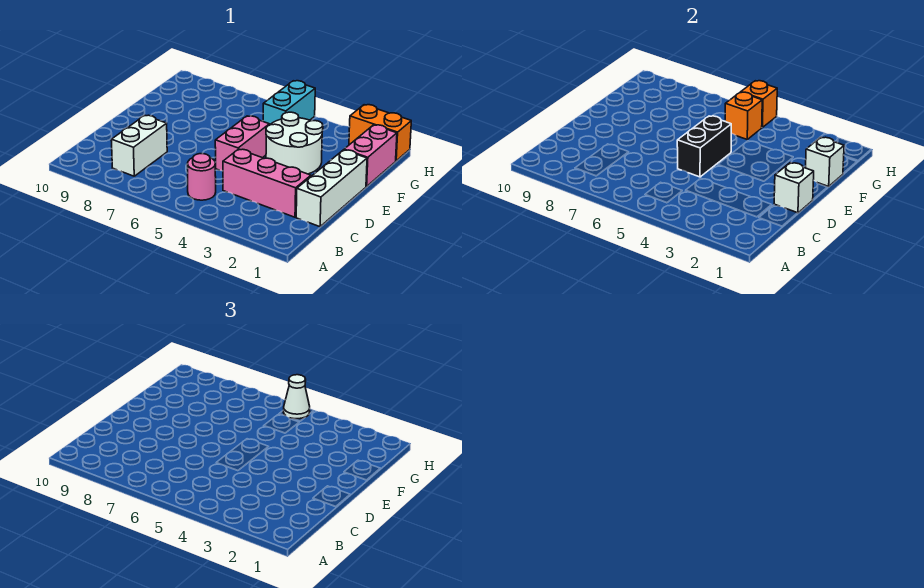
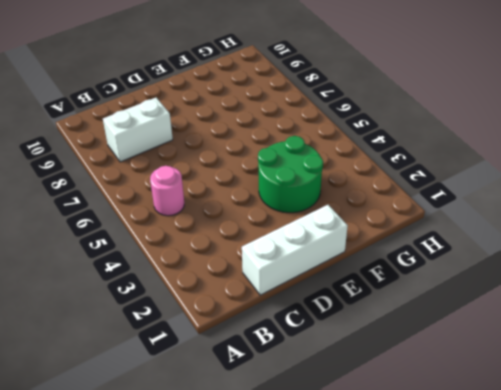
green 2x2 round brick [258,136,323,213] -> white 2x2 round brick [266,112,323,174]
none -> pink 1x3 brick [223,149,311,217]
none -> pink 1x2 brick [215,116,269,171]
none -> pink 1x2 brick [344,125,397,186]

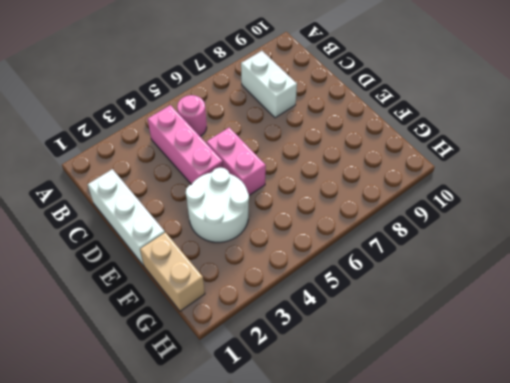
pink 1x3 brick [148,105,223,184] -> pink 1x3 brick turned to [223,149,311,217]
tan 1x2 brick [140,232,205,311] -> pink 1x2 brick [344,125,397,186]
none -> cyan 1x2 brick [263,81,315,125]
none -> orange 1x2 brick [349,105,411,161]
none -> white 1x1 brick [774,163,814,213]

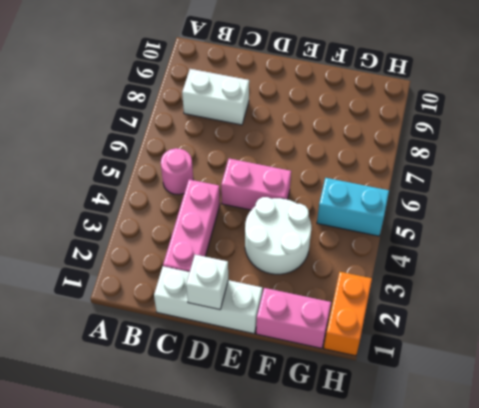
none -> black 1x2 brick [677,116,731,177]
none -> white 1x1 brick [806,137,844,186]
none -> orange 1x1 brick [725,92,762,139]

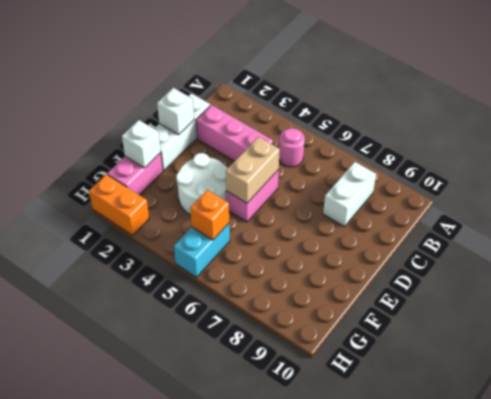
tan 1x2 brick [226,137,280,203] -> black 1x2 brick [677,116,731,177]
none -> orange 1x1 brick [741,81,777,128]
none -> white 1x1 cone [283,375,310,419]

